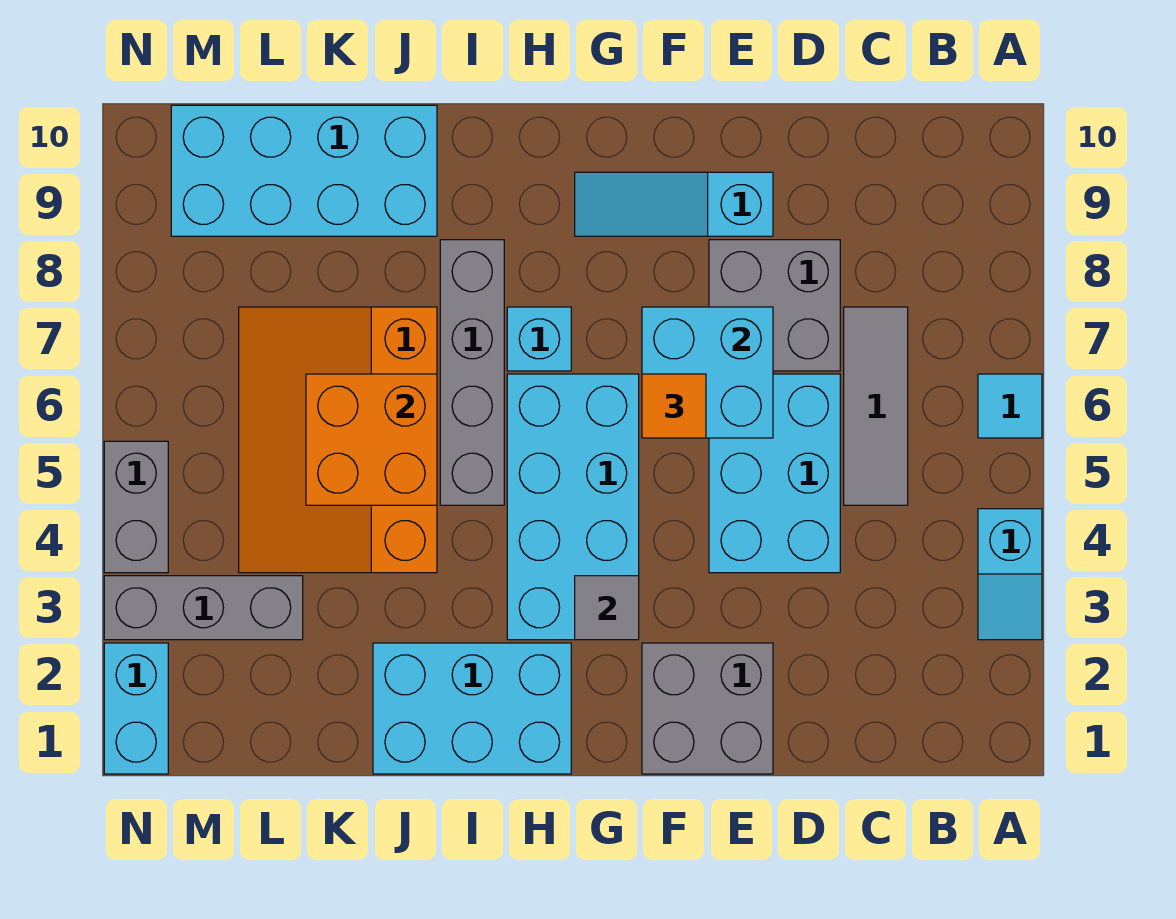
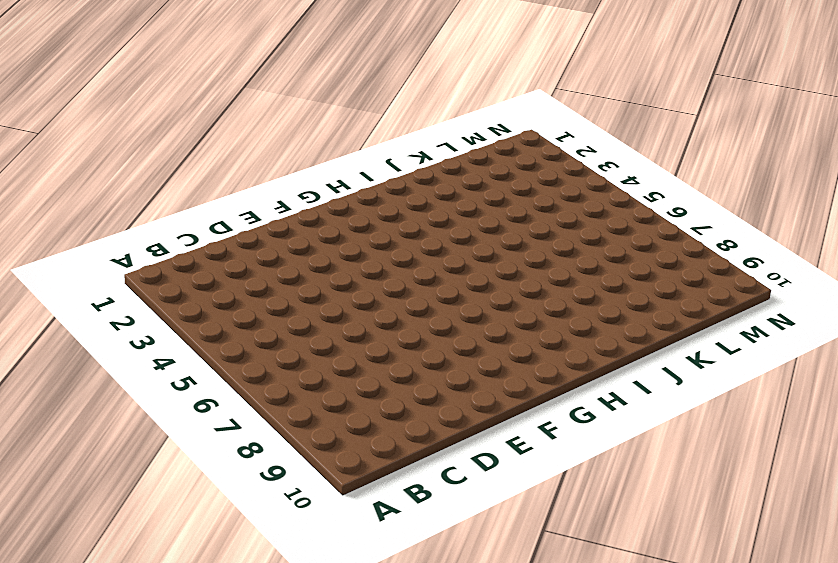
none -> cyan 1x2 slope [978,509,1042,640]
none -> cyan 1x1 tile [978,374,1042,438]
none -> grey 1x3 tile [844,307,908,505]

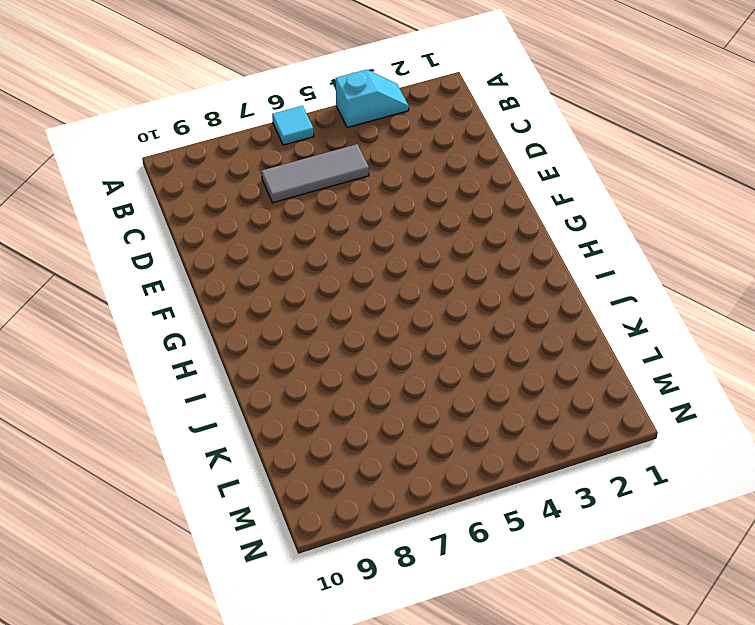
none -> cyan 2x3 brick [709,374,840,573]
none -> grey 2x2 brick [709,240,840,371]
none -> grey 2x2 brick [642,643,773,774]

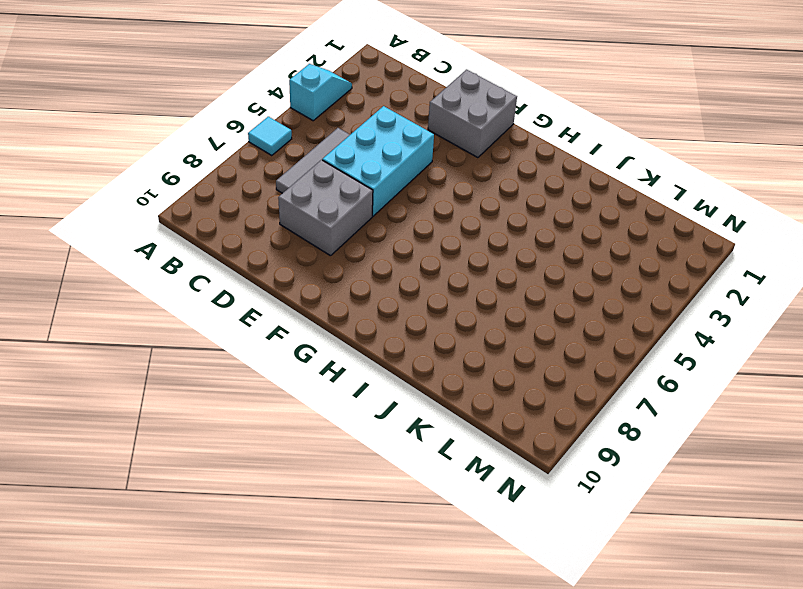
none -> cyan 1x3 slope [575,172,773,236]
none -> cyan 2x4 brick [507,374,639,640]
none -> cyan 2x3 brick [373,643,571,774]

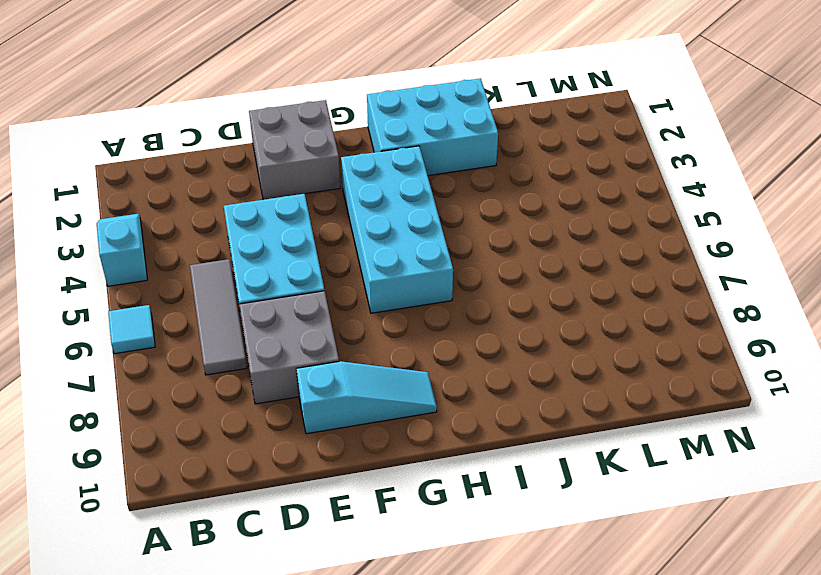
none -> cyan 1x1 brick [507,307,571,371]
none -> grey 1x4 brick [440,240,504,505]
none -> orange 3x4 slope [239,307,437,573]

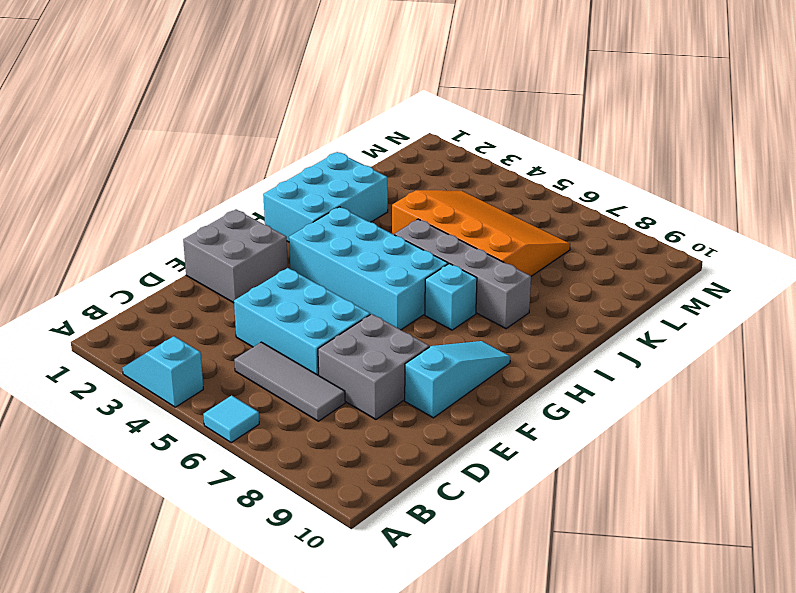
none -> cyan 2x4 brick [171,105,437,236]
none -> grey 1x3 brick [104,576,303,640]
none -> cyan 1x2 brick [104,643,168,774]

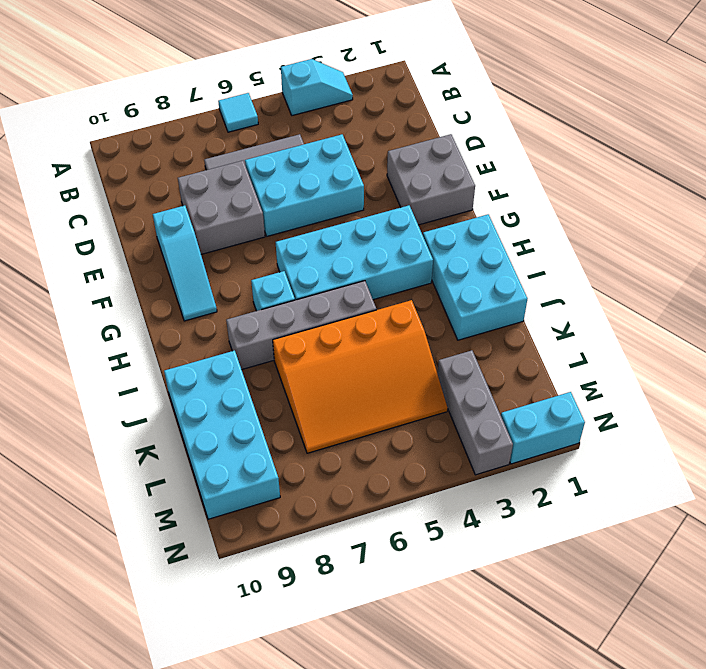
none -> grey 1x2 brick [104,441,168,573]
none -> cyan 2x2 brick [642,307,773,438]
none -> grey 1x1 tile [575,576,639,640]

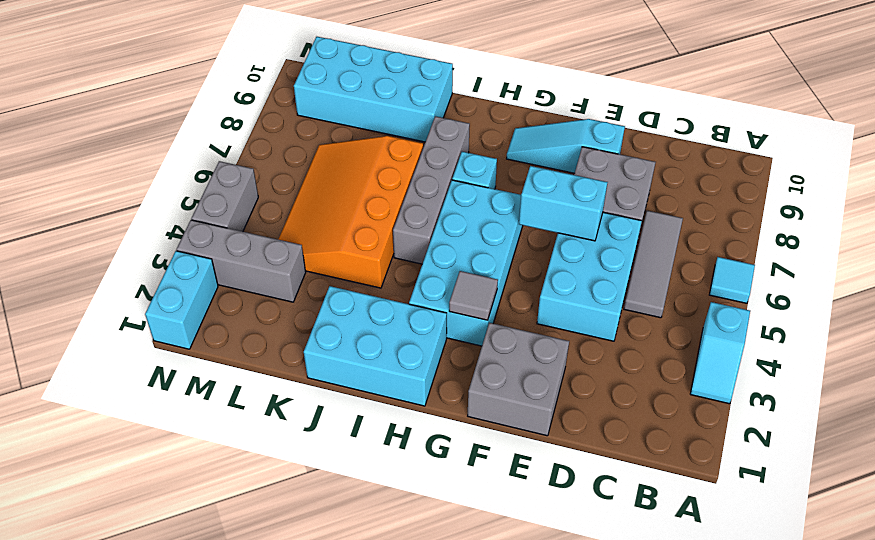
cyan 1x2 brick [519,166,608,241] -> cyan 2x2 brick [642,307,773,438]
none -> orange 2x2 brick [306,374,437,505]
none -> orange 1x1 tile [642,374,706,438]

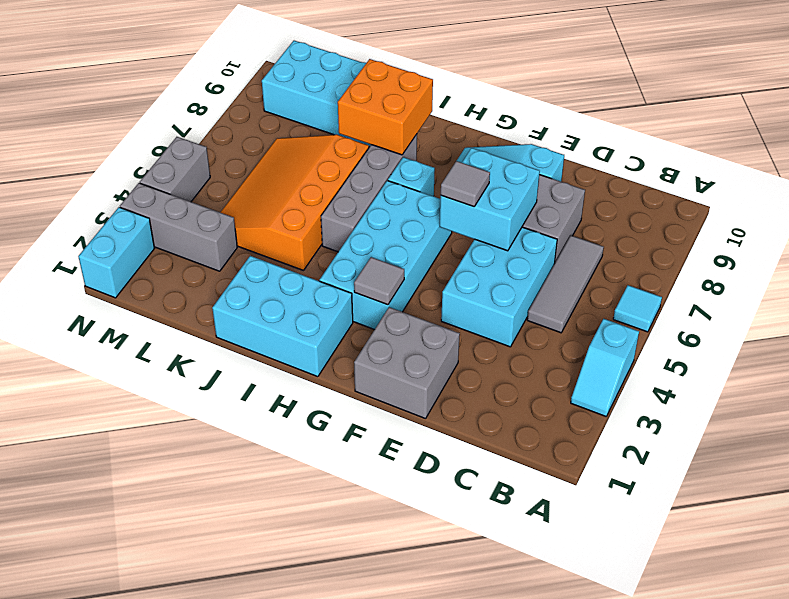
grey 1x1 tile [441,161,490,207] -> orange 1x1 tile [642,374,706,438]
orange 2x2 brick [338,59,433,155] -> orange 2x2 brick moved to [306,374,437,505]

